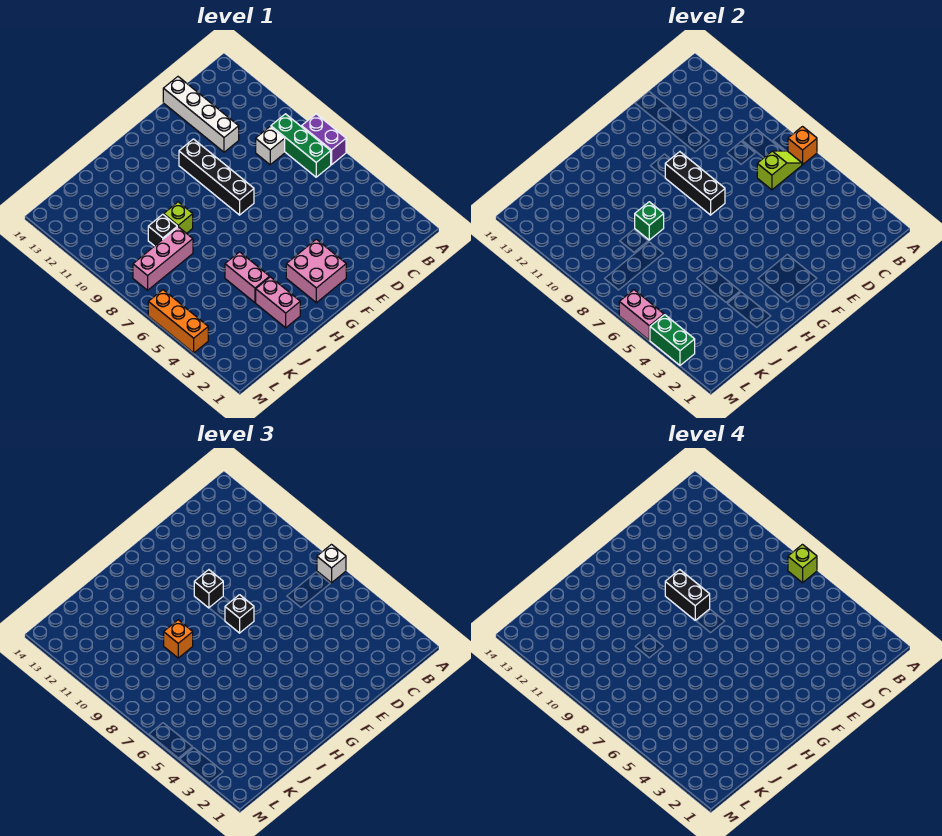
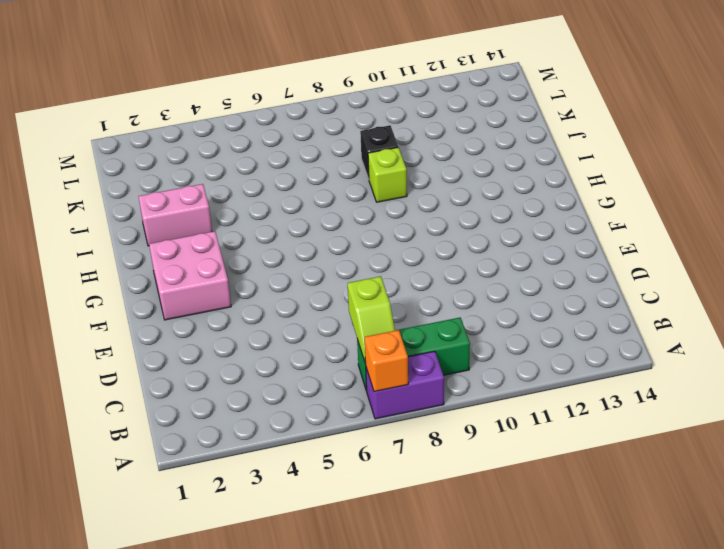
none -> white 1x1 brick [256,127,285,165]
none -> white 1x4 brick [163,77,239,152]
none -> black 1x4 brick [179,139,254,215]

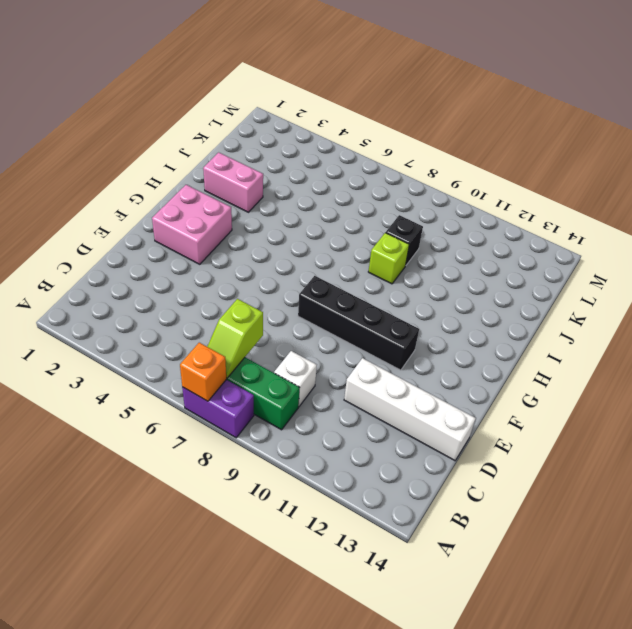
none -> pink 1x2 brick [225,252,270,303]
none -> pink 1x3 brick [133,227,193,290]
none -> orange 1x3 brick [148,290,208,353]

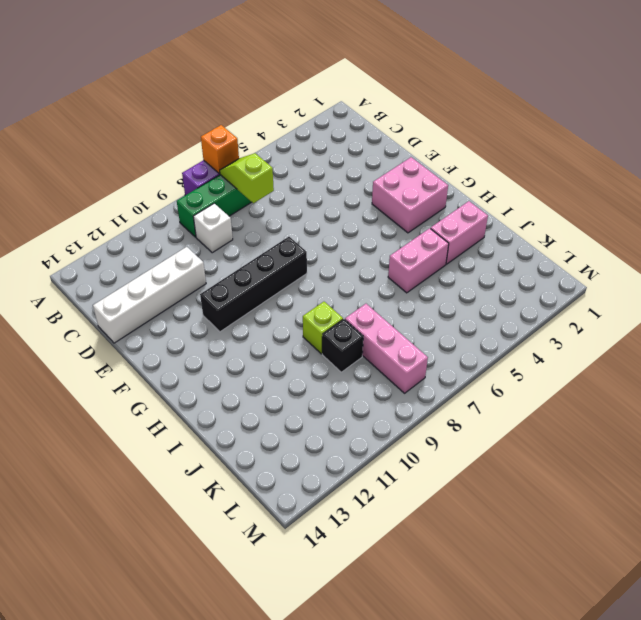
none -> orange 1x3 brick [148,290,208,353]
none -> black 1x3 brick [665,152,725,215]
none -> green 1x1 brick [635,202,664,240]

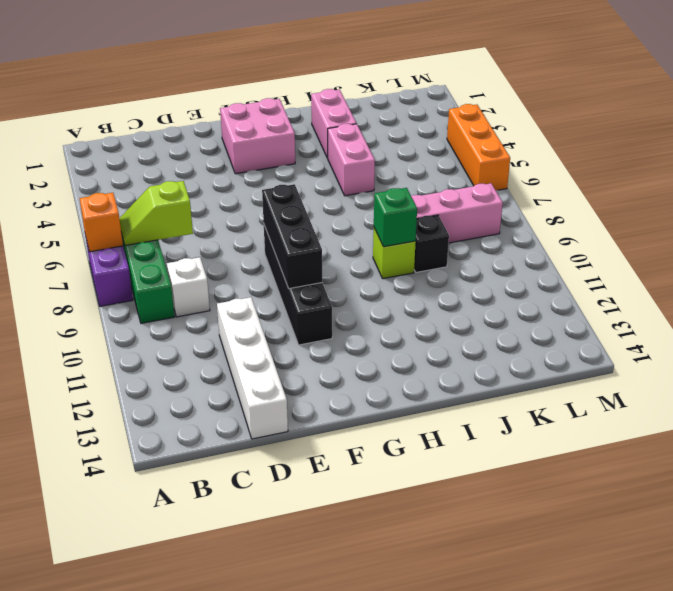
none -> green 1x2 brick [650,315,695,365]
none -> pink 1x2 brick [619,290,664,341]
none -> white 1x1 brick [317,545,346,583]

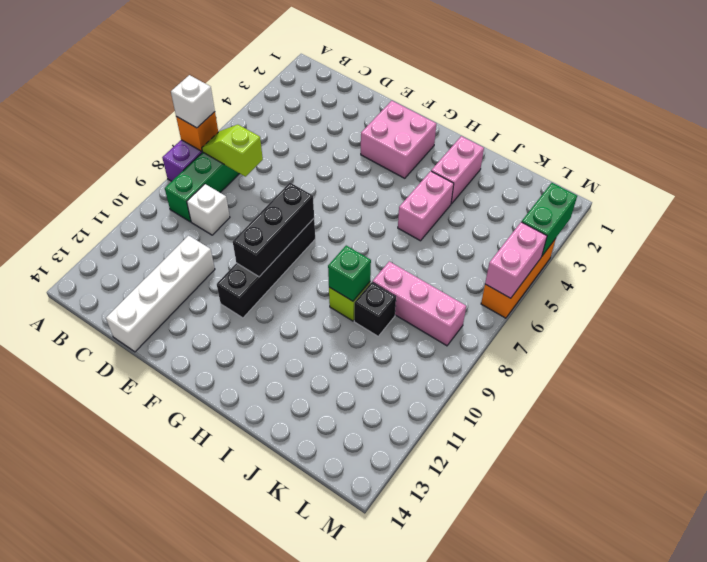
none -> black 1x1 brick [225,595,254,633]
none -> black 1x1 brick [194,570,223,608]
none -> orange 1x1 brick [164,620,193,658]

